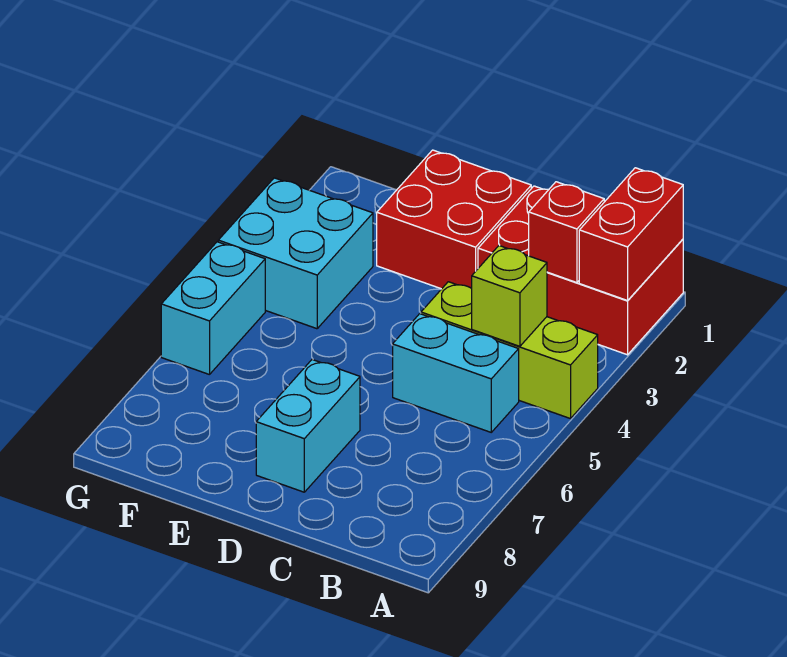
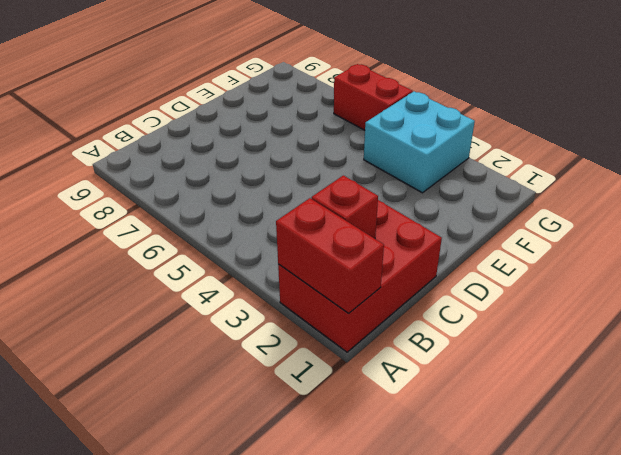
red 1x2 brick [334,64,413,130] -> cyan 1x2 brick [161,242,265,375]
none -> lime 1x3 brick [421,282,598,419]
none -> cyan 1x2 brick [393,314,519,432]

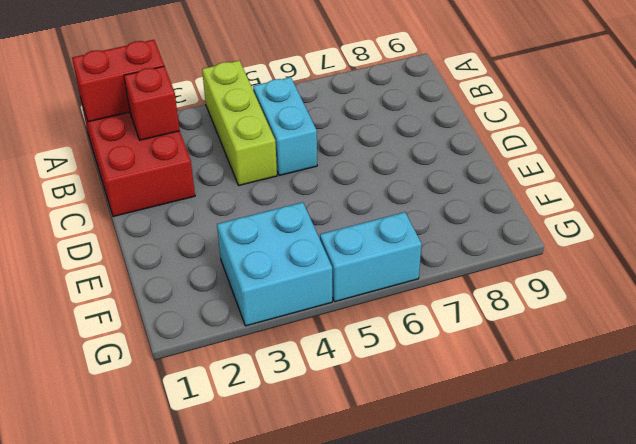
none -> red 2x2 brick [377,150,531,289]
none -> cyan 1x2 brick [256,360,360,492]

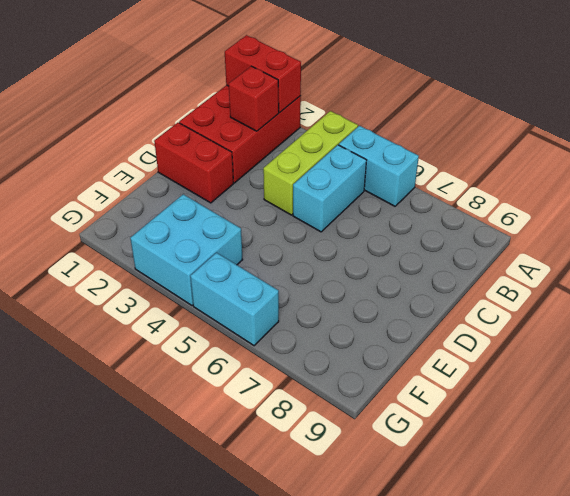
cyan 1x2 brick [339,126,419,206] -> cyan 1x2 brick moved to [256,360,360,492]
red 1x2 brick [154,123,234,203] -> red 2x2 brick [377,150,531,289]
none -> lime 1x1 brick [472,246,547,346]

